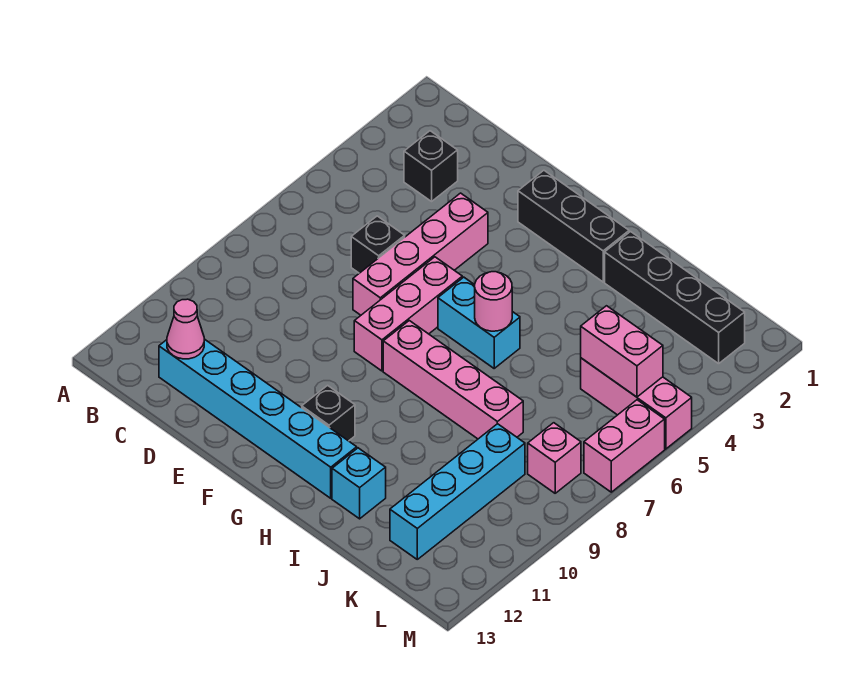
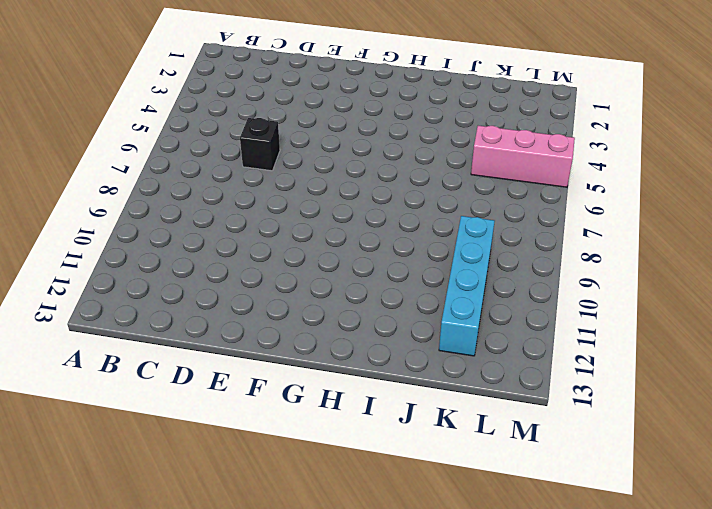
none -> black 1x1 brick [404,131,458,201]
none -> cyan 1x6 brick [159,339,357,498]
none -> pink 1x4 brick [353,193,488,315]

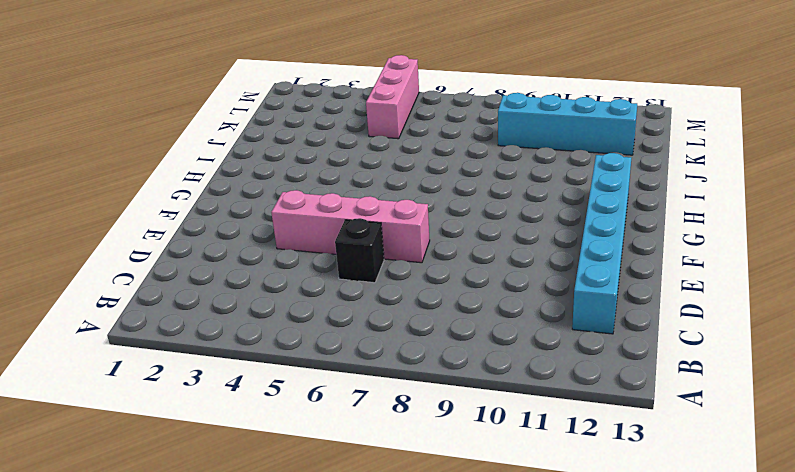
none -> black 1x1 brick [404,131,458,201]
none -> black 1x3 brick [518,170,629,282]
none -> pink 1x3 brick [354,257,462,371]

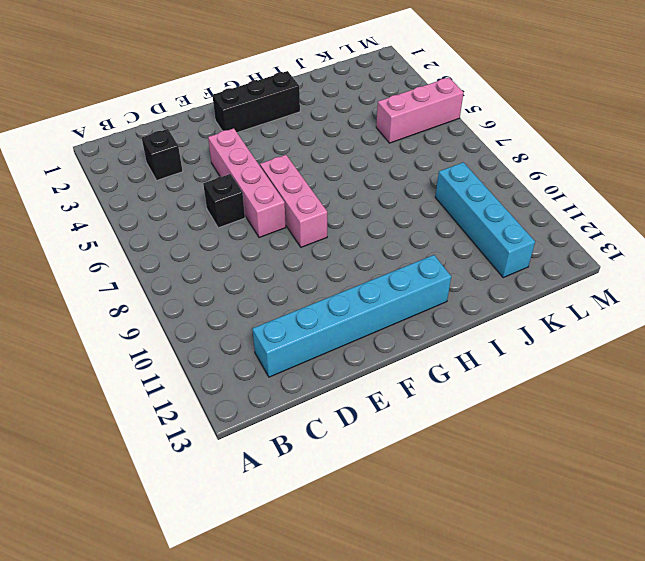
none -> cyan 1x2 brick [438,277,520,368]
none -> pink 1x4 brick [383,321,523,439]
none -> black 1x1 brick [302,385,355,441]

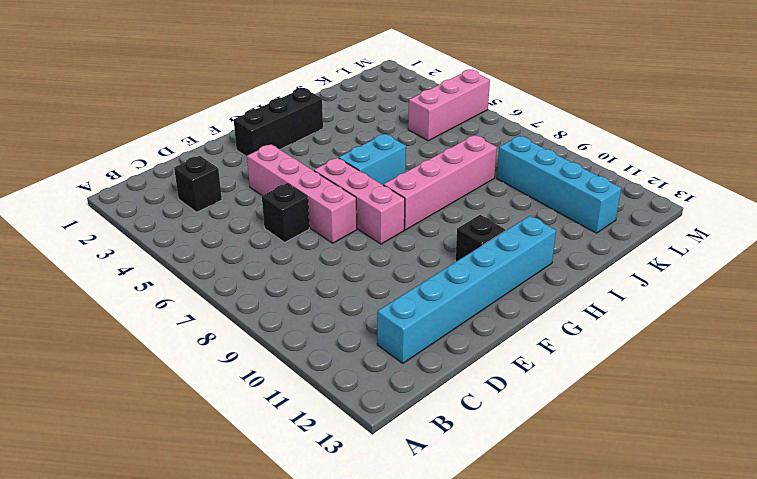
none -> black 1x4 brick [605,232,745,364]
none -> cyan 1x1 brick [332,448,386,519]
none -> pink 1x1 brick [528,423,581,493]

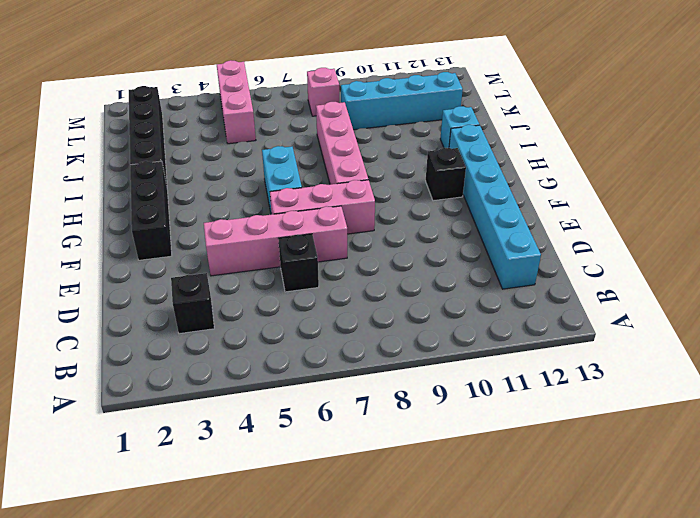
none -> pink 1x2 brick [584,400,665,492]
none -> pink 1x1 cone [167,299,204,359]
none -> pink 1x1 round brick [475,272,512,331]

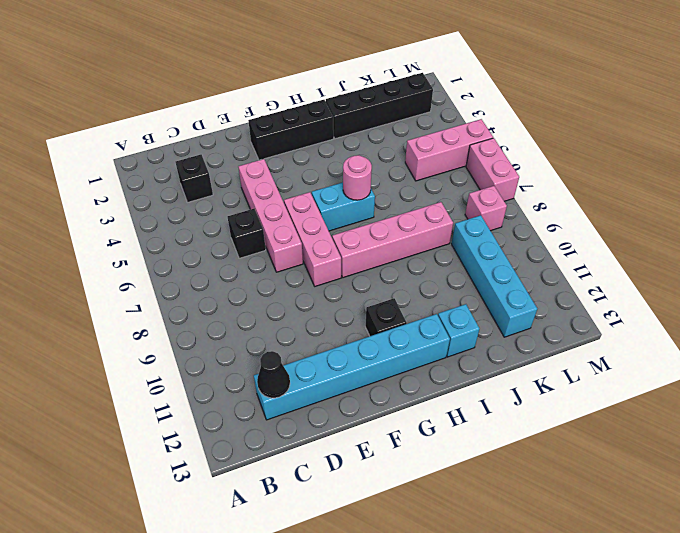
black 1x1 cone [257,351,290,398] -> pink 1x1 cone [167,299,204,359]
none -> pink 1x2 brick [581,306,663,397]

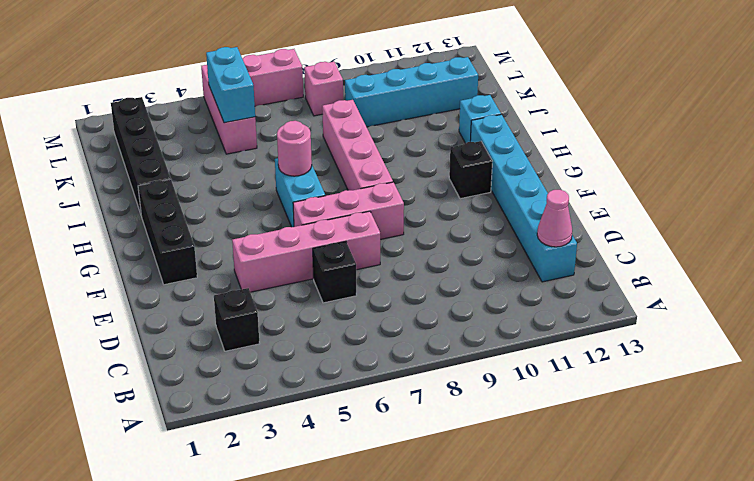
cyan 1x2 brick [206,47,255,123] -> pink 1x2 brick [581,306,663,397]

